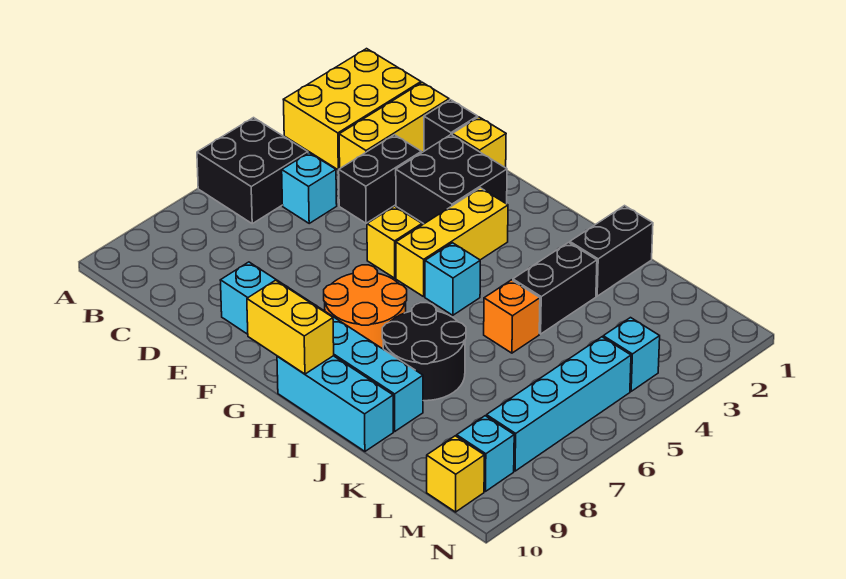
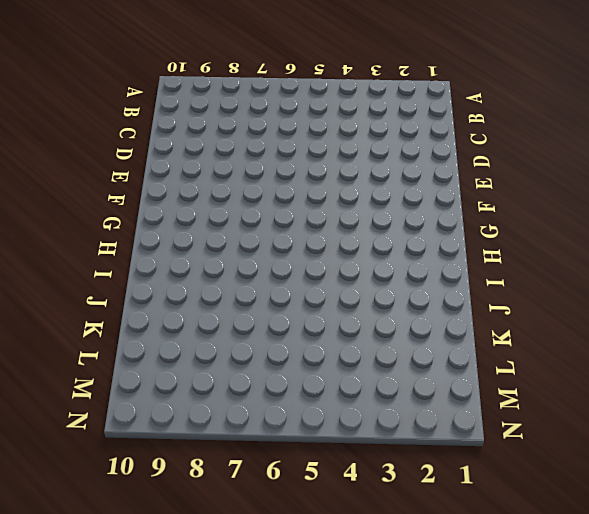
none -> yellow 2x3 brick [283,49,421,170]
none -> black 2x2 brick [197,118,308,224]
none -> yellow 1x3 brick [339,82,449,168]

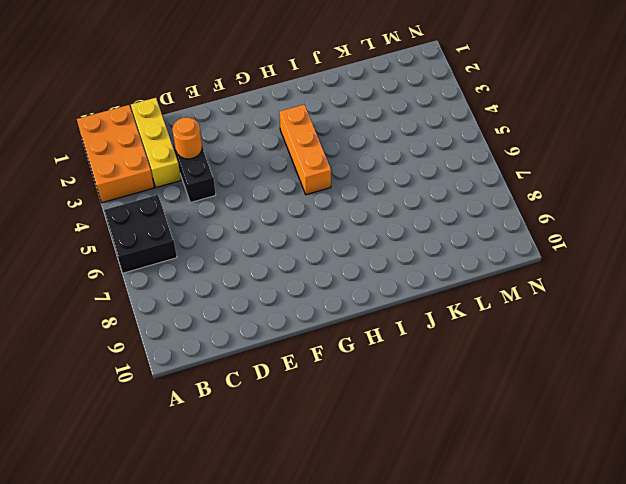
orange 2x3 brick [77,105,154,203] -> yellow 2x3 brick [283,49,421,170]
orange 1x1 round brick [172,117,202,159] -> none
orange 1x3 brick [280,105,331,195] -> cyan 1x1 brick [425,243,480,315]
none -> cyan 1x1 brick [282,153,337,223]
none -> black 1x1 brick [424,100,478,151]
none -> yellow 1x1 brick [452,117,506,168]

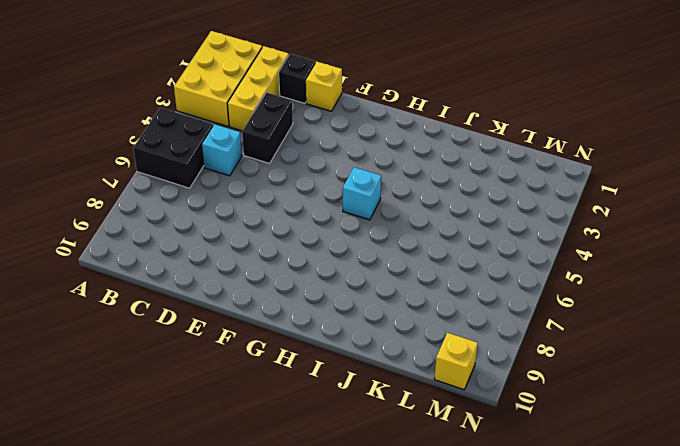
none -> black 2x2 brick [396,135,507,224]
none -> cyan 1x6 brick [220,262,423,431]
none -> yellow 1x1 brick [367,206,422,278]

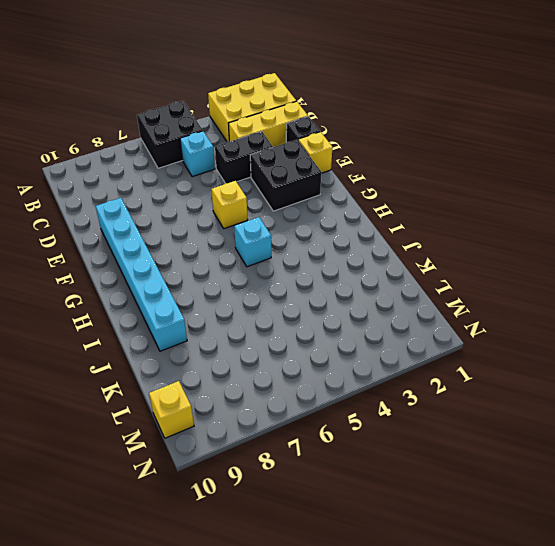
none -> yellow 1x3 brick [396,188,508,297]
none -> orange 2x2 round brick [324,265,407,349]
none -> cyan 1x3 brick [277,356,393,451]

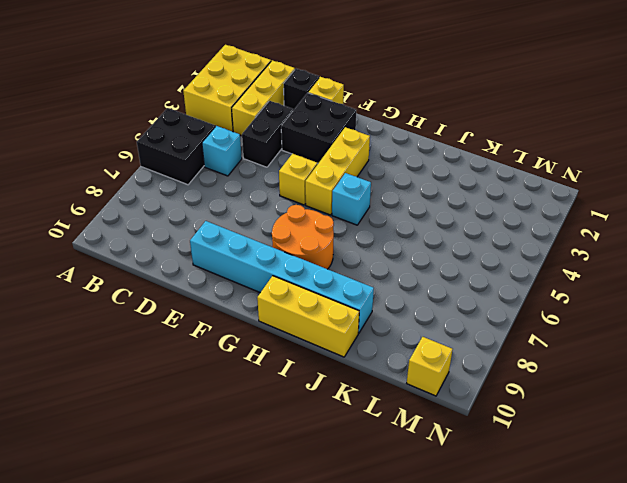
yellow 1x3 brick [257,276,359,357] -> cyan 1x3 brick [277,356,393,451]
none -> black 2x2 round brick [382,303,466,401]
none -> black 1x2 brick [570,206,653,296]
none -> black 1x2 brick [513,243,597,334]

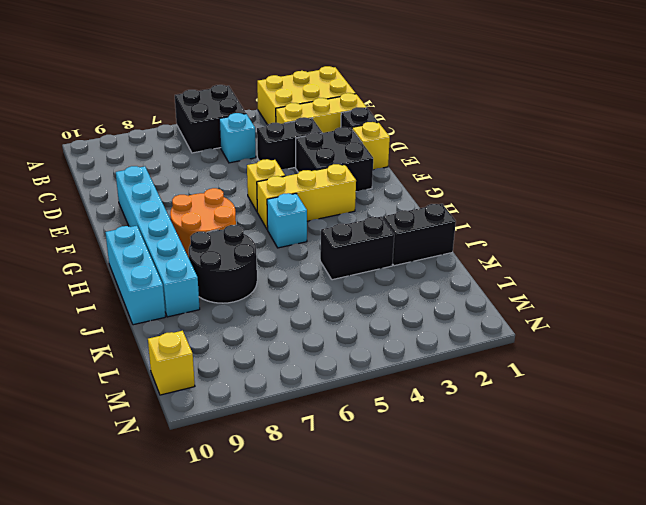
none -> orange 1x1 brick [484,280,540,353]
none -> cyan 1x1 brick [603,318,660,391]
none -> cyan 1x4 brick [487,337,631,471]

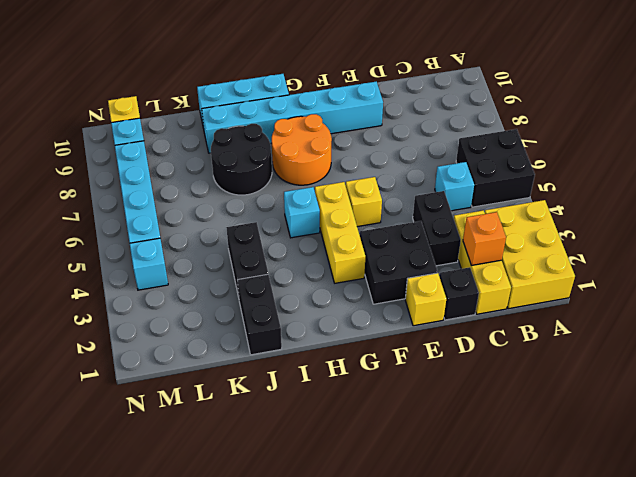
orange 1x1 brick [463,212,506,265] -> orange 1x1 brick moved to [484,280,540,353]
none -> yellow 1x2 brick [247,280,334,374]

